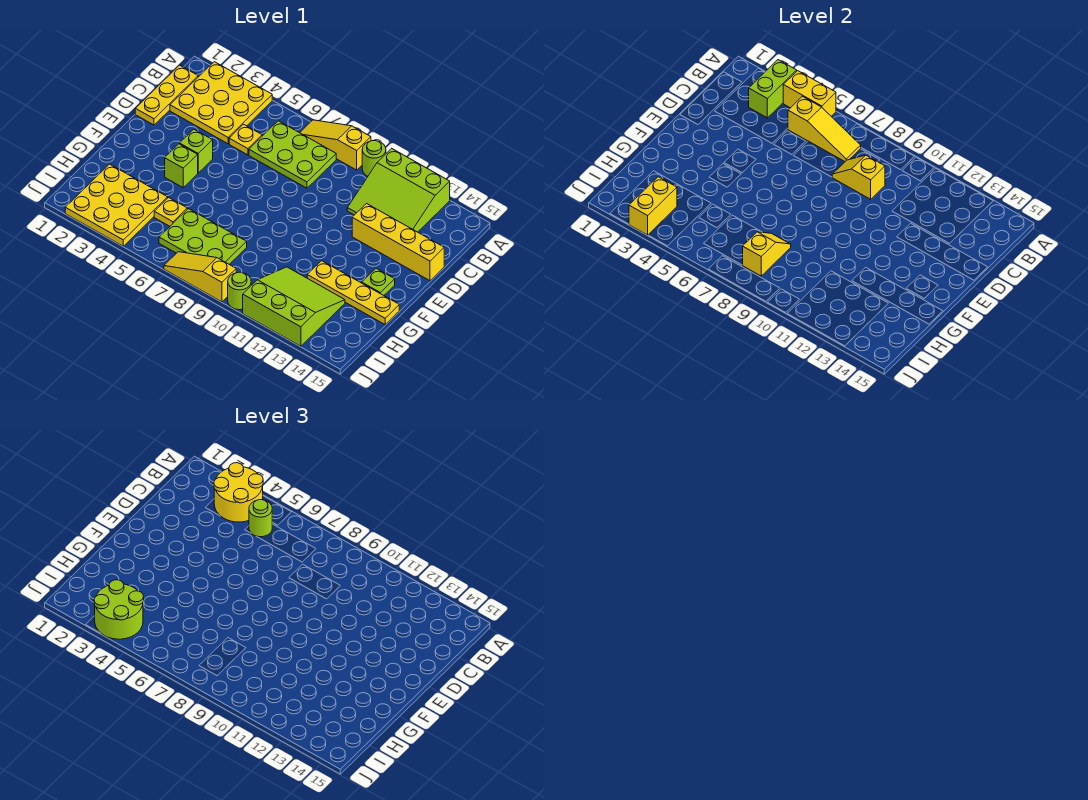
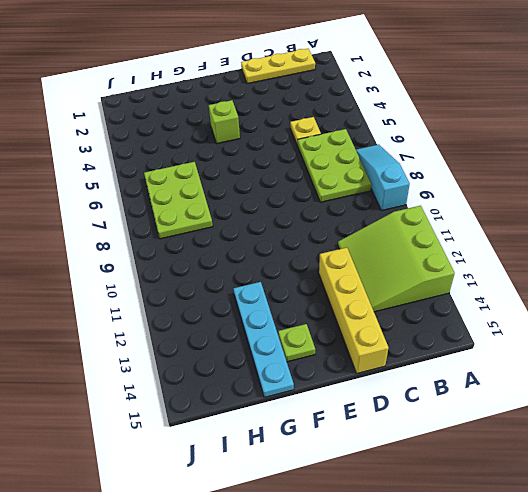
cyan 1x3 slope [356,145,410,211] -> yellow 1x3 slope [300,120,371,170]
cyan 1x4 plate [233,282,294,397] -> yellow 1x4 plate [307,261,399,325]
none -> yellow 3x3 plate [170,62,272,144]
none -> lime 1x1 round brick [362,141,386,176]
none -> lime 1x1 brick [180,129,213,173]

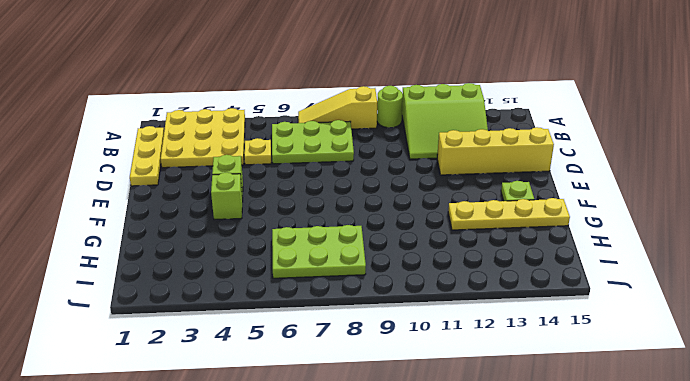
none -> yellow 3x3 plate [65,164,168,246]
none -> yellow 1x1 plate [154,198,187,226]
none -> lime 3x3 slope [243,267,345,346]

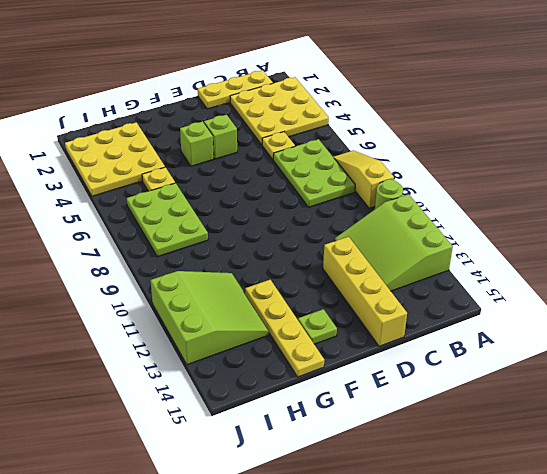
none -> yellow 1x3 slope [164,252,236,302]
none -> lime 1x1 round brick [228,272,251,310]
none -> lime 1x2 brick [749,60,797,118]

